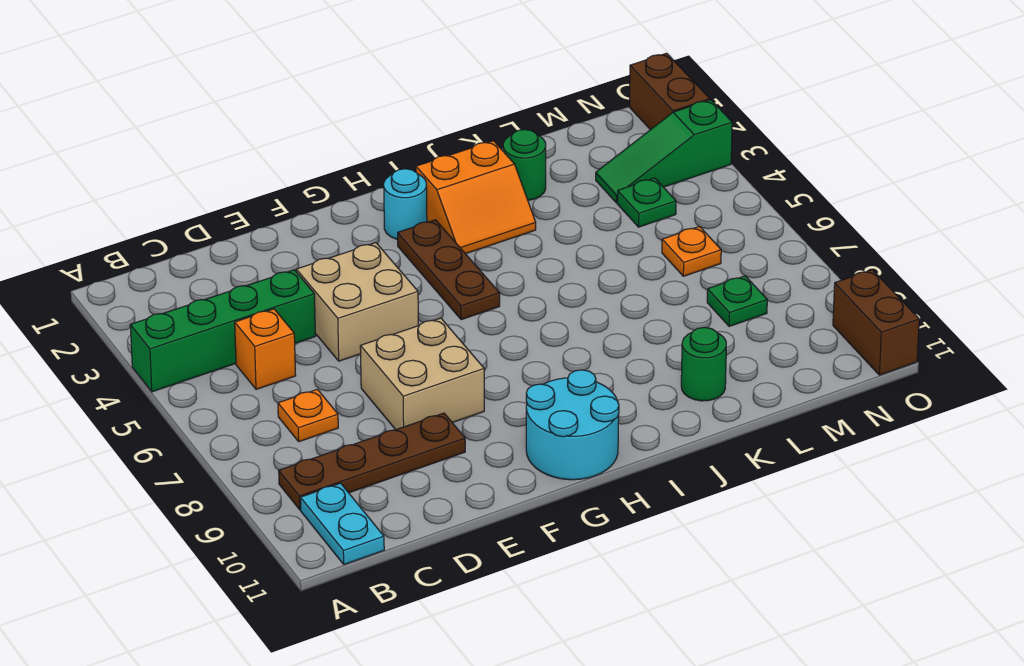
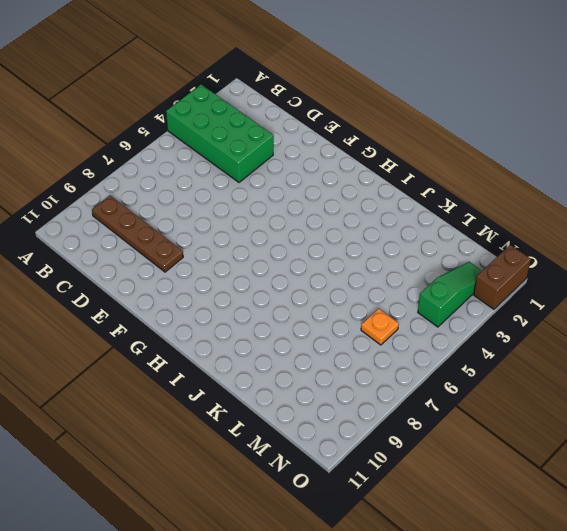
green 2x4 brick [166,85,273,182] -> green 1x4 brick [130,270,315,392]
green 1x3 slope [418,262,482,327] -> green 1x3 slope turned to [596,100,732,203]
none -> cyan 1x2 plate [300,483,384,564]
none -> orange 1x1 brick [235,309,296,389]
none -> orange 1x1 plate [278,389,338,442]

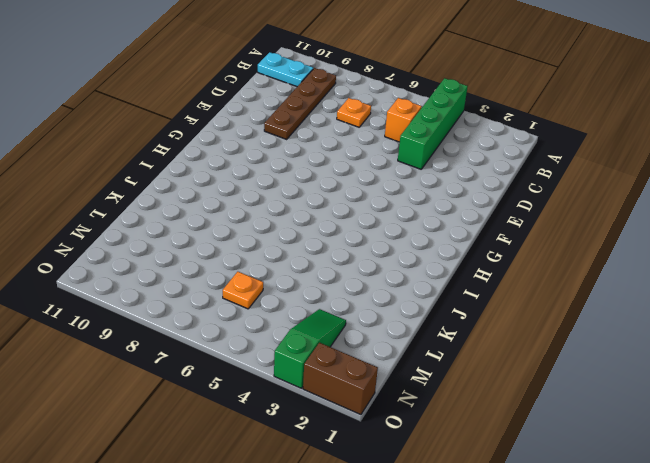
none -> tan 2x2 brick [296,243,418,361]
none -> tan 2x2 brick [360,318,484,430]
none -> cyan 2x2 round brick [526,370,619,480]

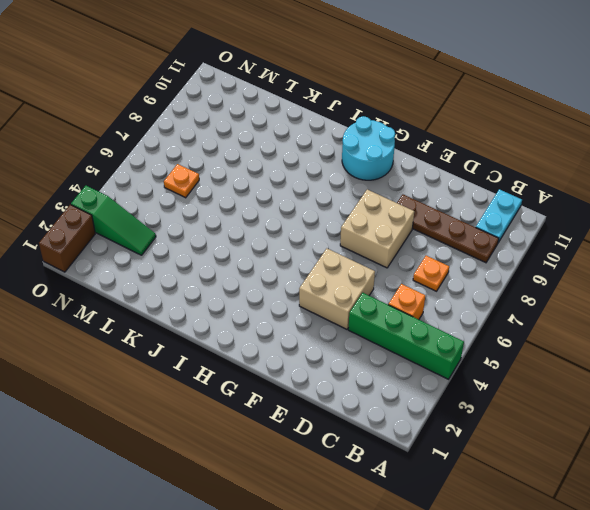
none -> cyan 1x1 round brick [384,169,427,239]
none -> brown 1x3 plate [398,220,500,320]
none -> orange 2x2 slope [416,141,536,254]

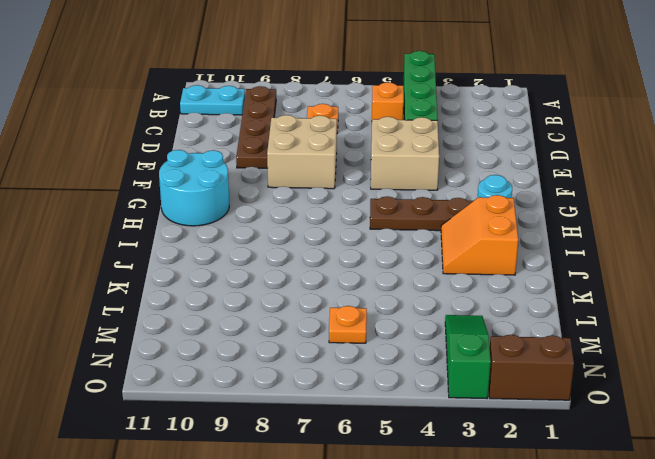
none -> green 1x1 round brick [503,129,546,200]
none -> green 1x1 round brick [681,327,726,401]
none -> green 1x1 plate [617,178,676,227]

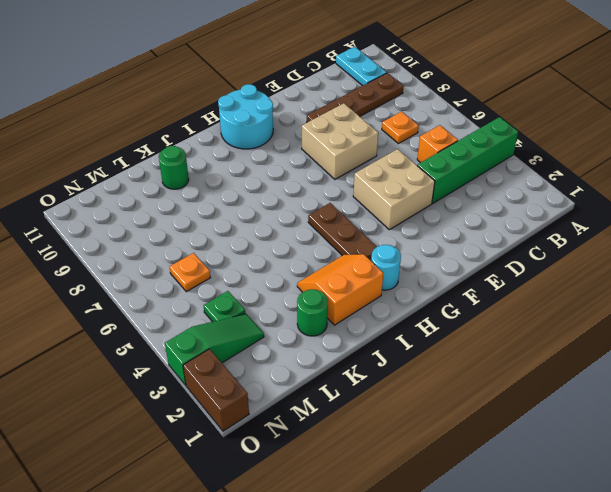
none -> green 1x1 plate [707,276,767,326]
none -> brown 1x2 brick [833,270,919,375]

